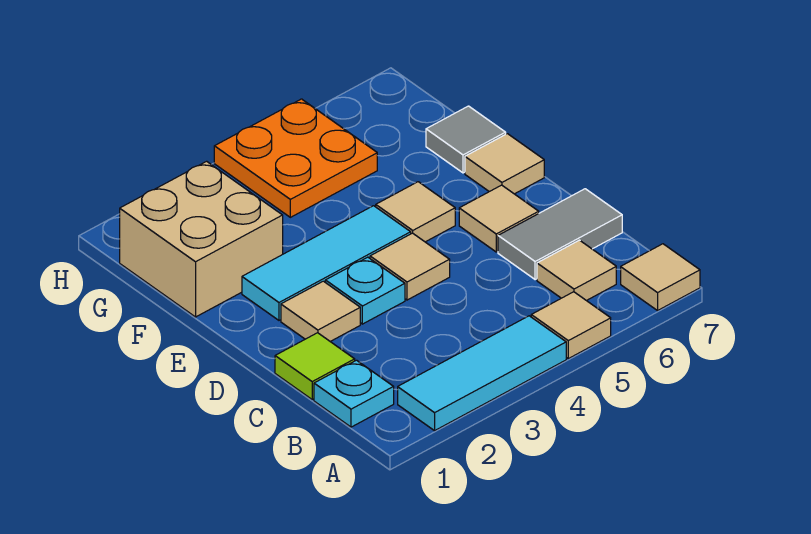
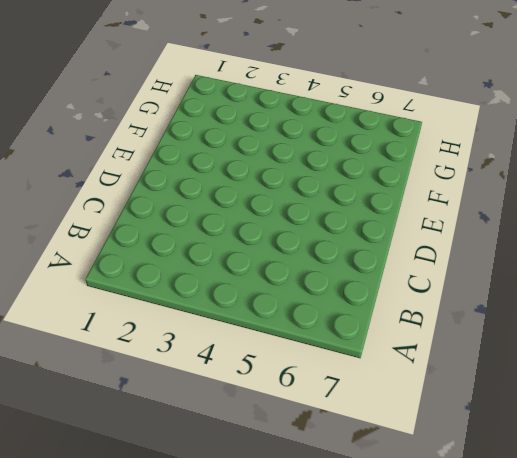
none -> cyan 1x3 tile [398,316,566,431]
none -> tan 1x1 tile [531,292,611,359]
none -> tan 1x1 tile [621,244,700,311]

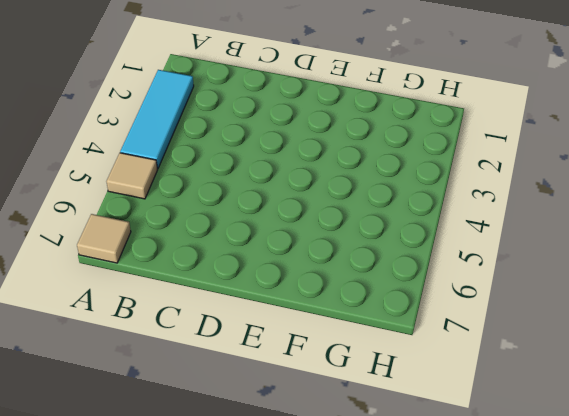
none -> cyan 1x1 plate [314,360,394,427]
none -> tan 1x1 tile [537,240,616,301]
none -> lime 1x1 tile [275,333,355,399]

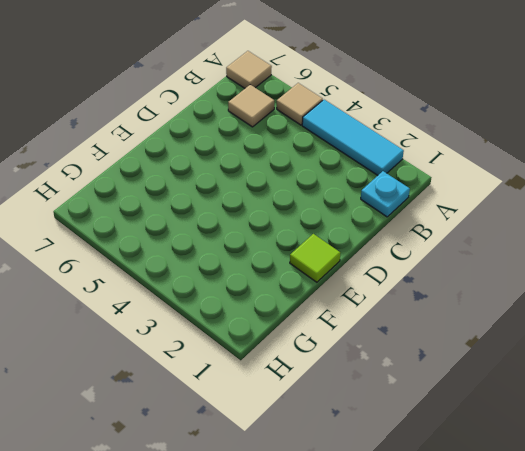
lime 1x1 tile [290,234,340,282] -> lime 1x1 tile moved to [275,333,355,399]
none -> grey 1x2 tile [498,189,622,280]
none -> tan 1x1 tile [281,281,360,342]
none -> cyan 1x1 plate [325,257,405,324]

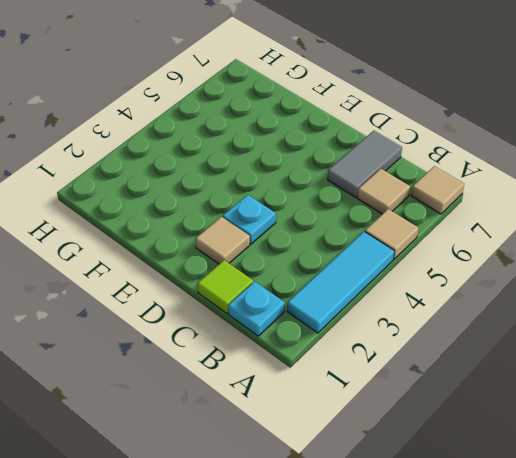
none -> tan 1x1 tile [370,233,450,300]
none -> tan 1x1 tile [459,185,539,252]
none -> cyan 1x3 tile [242,206,411,320]

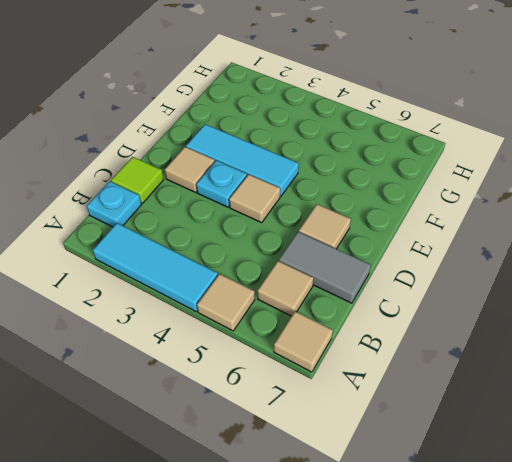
none -> tan 1x1 tile [376,182,455,242]
none -> tan 1x1 tile [465,134,544,194]
none -> tan 2x2 brick [120,161,283,317]

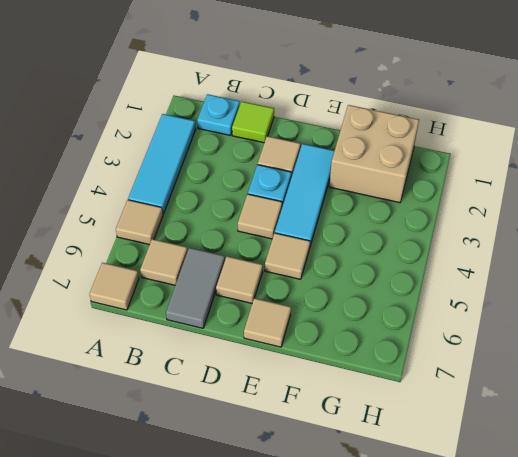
none -> grey 1x1 tile [426,106,506,173]
none -> orange 2x2 plate [214,99,377,217]

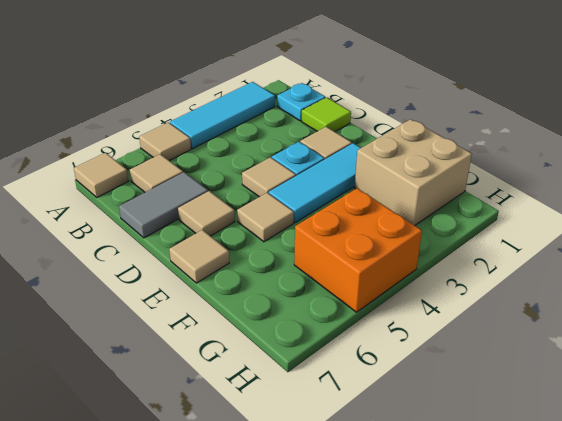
orange 2x2 brick [294,188,422,312] -> orange 2x2 plate [214,99,377,217]
none -> grey 1x1 tile [426,106,506,173]

